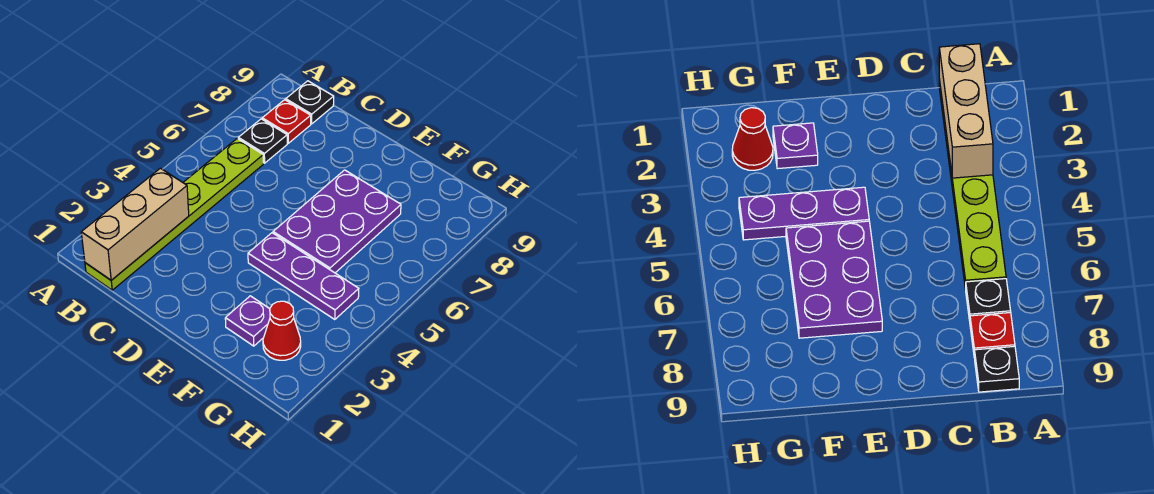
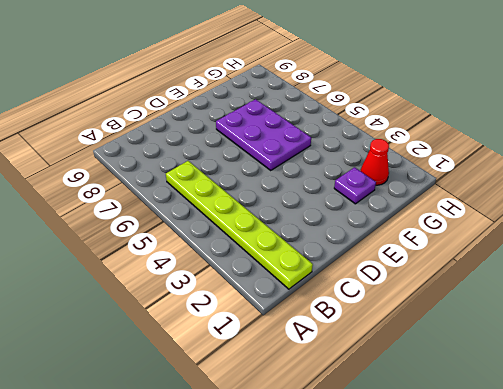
none -> black 1x1 plate [238,119,287,163]
none -> red 1x1 plate [262,100,311,143]

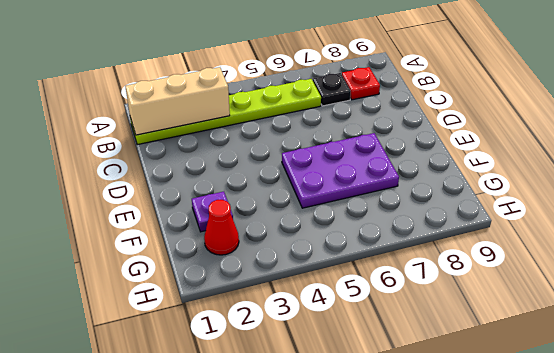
none -> black 1x1 plate [286,81,334,124]
none -> purple 1x3 plate [248,233,359,320]

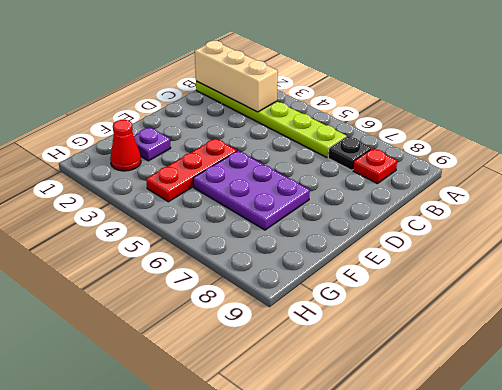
red 1x3 plate [146,138,237,202] -> purple 1x3 plate [248,233,359,320]
none -> black 1x1 plate [286,81,334,124]

